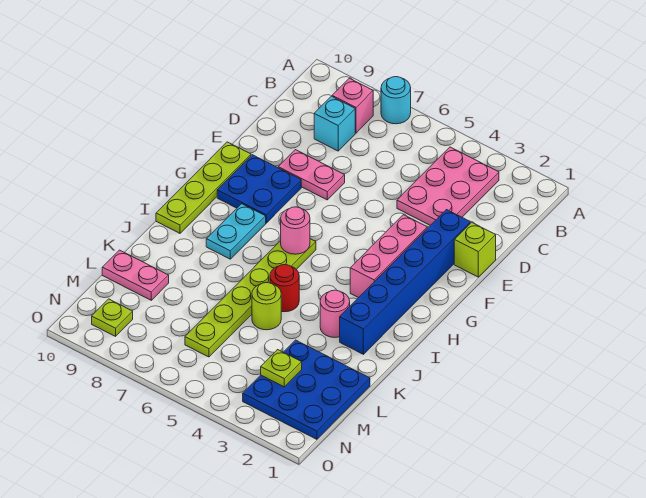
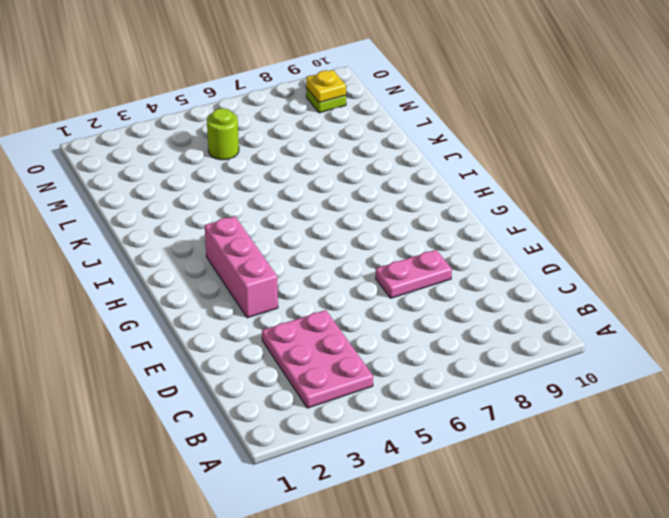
lime 1x1 round brick [207,108,239,160] -> lime 1x1 round brick moved to [252,283,281,330]
yellow 1x1 plate [306,70,346,103] -> none
none -> cyan 1x1 round brick [381,77,411,124]
none -> pink 1x1 brick [332,78,373,133]
none -> cyan 1x1 brick [314,96,355,151]

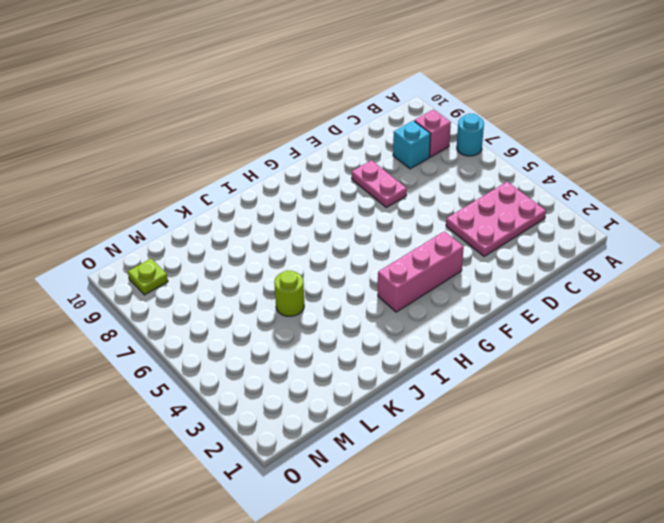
none -> lime 1x1 brick [454,222,496,277]
none -> blue 1x6 brick [340,210,470,354]
none -> blue 2x2 plate [217,155,301,223]

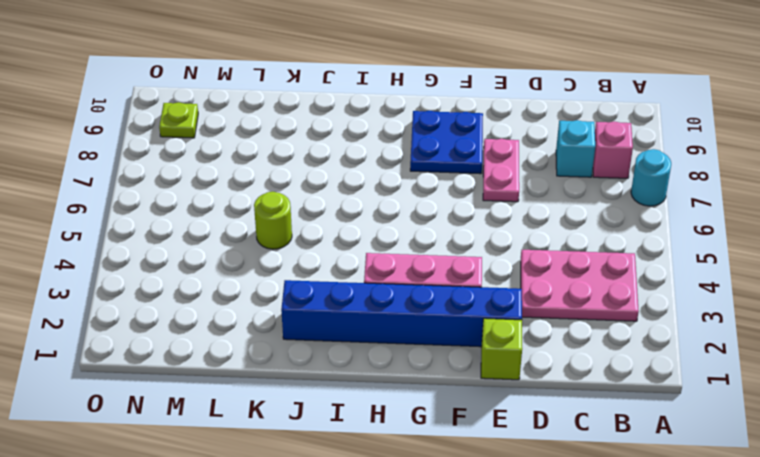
none -> lime 1x4 plate [156,142,251,233]
none -> lime 1x6 plate [185,239,316,357]
none -> cyan 1x2 plate [206,204,266,259]

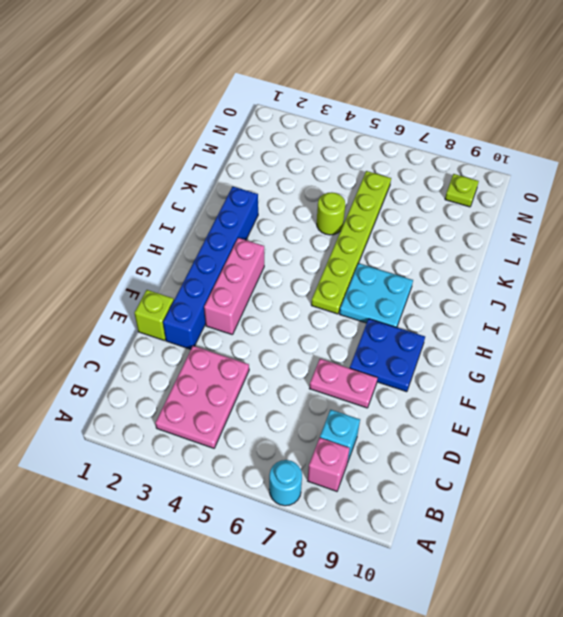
cyan 2x2 plate [340,263,413,327] -> cyan 1x2 plate [206,204,266,259]
none -> lime 1x4 plate [156,142,251,233]
none -> pink 1x1 round brick [320,290,350,337]
none -> red 1x1 round brick [270,264,299,312]

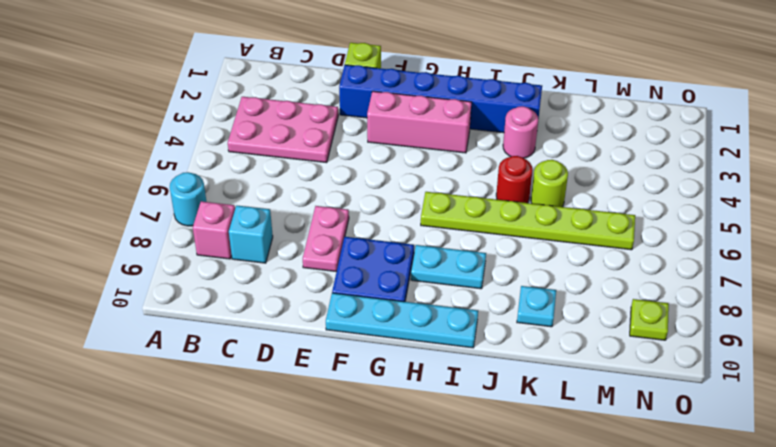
cyan 1x4 plate [326,293,478,348] -> lime 1x4 plate [156,142,251,233]
cyan 1x1 plate [517,286,556,327] -> none
none -> blue 3x3 plate [243,340,370,439]
none -> pink 1x2 plate [102,250,169,300]
none -> pink 1x1 round brick [281,207,310,254]

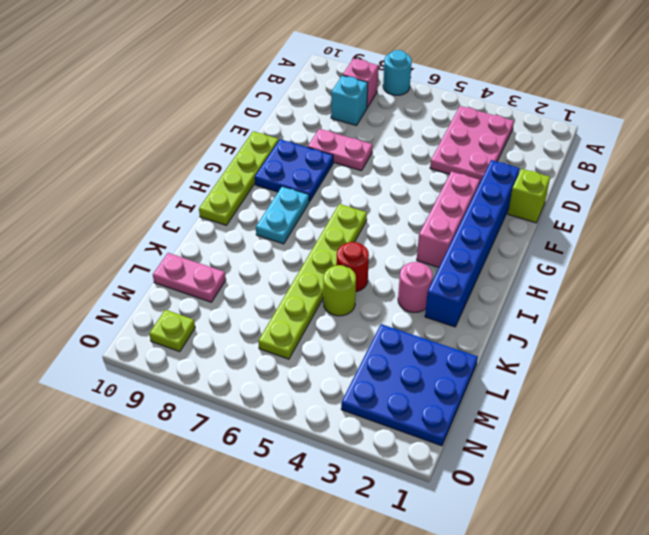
none -> pink 1x1 round brick [281,207,310,254]
none -> lime 1x1 plate [261,350,302,387]

